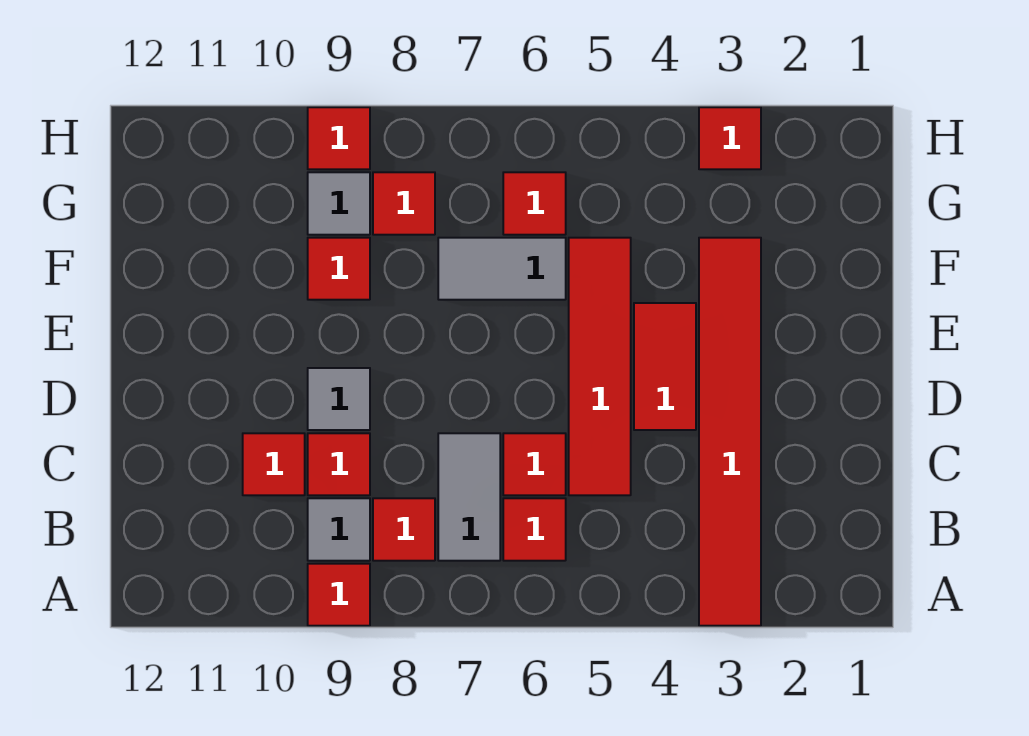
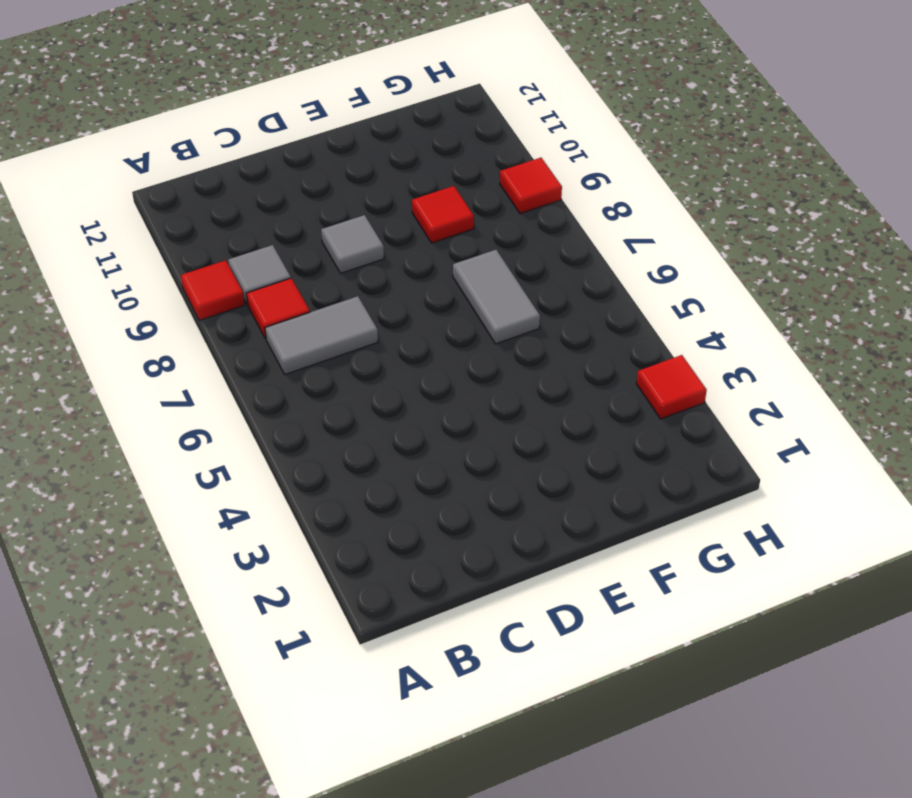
none -> red 1x6 tile [699,238,761,626]
none -> red 1x1 tile [503,498,566,561]
none -> red 1x4 tile [569,238,631,495]

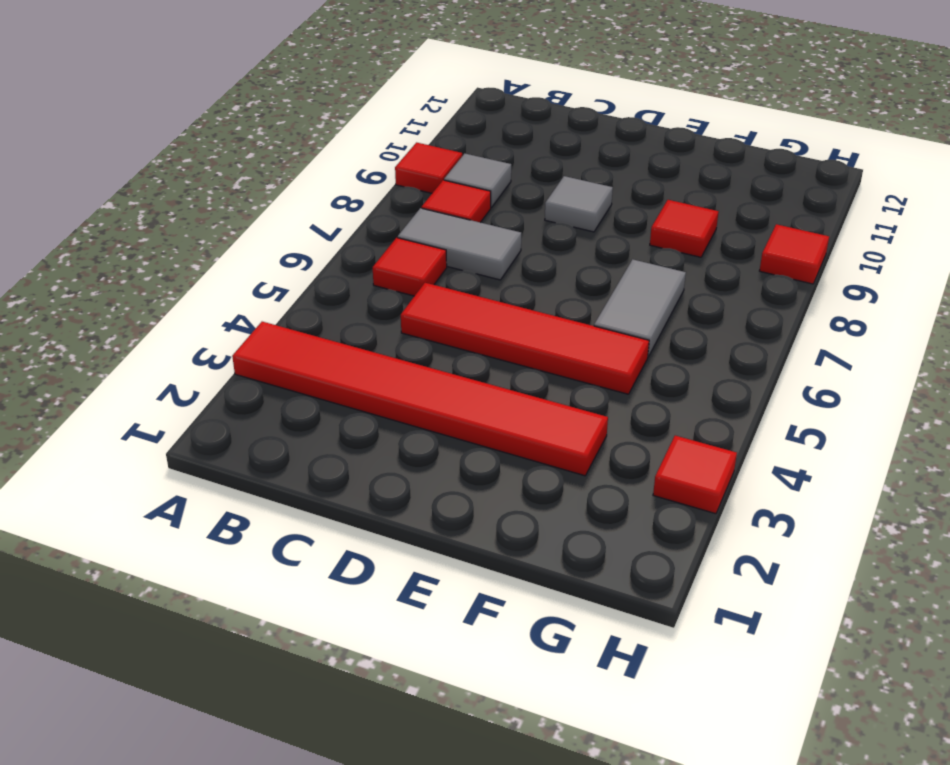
none -> red 1x1 tile [503,433,566,495]
none -> red 1x1 tile [308,433,370,495]
none -> red 1x1 tile [243,433,305,495]

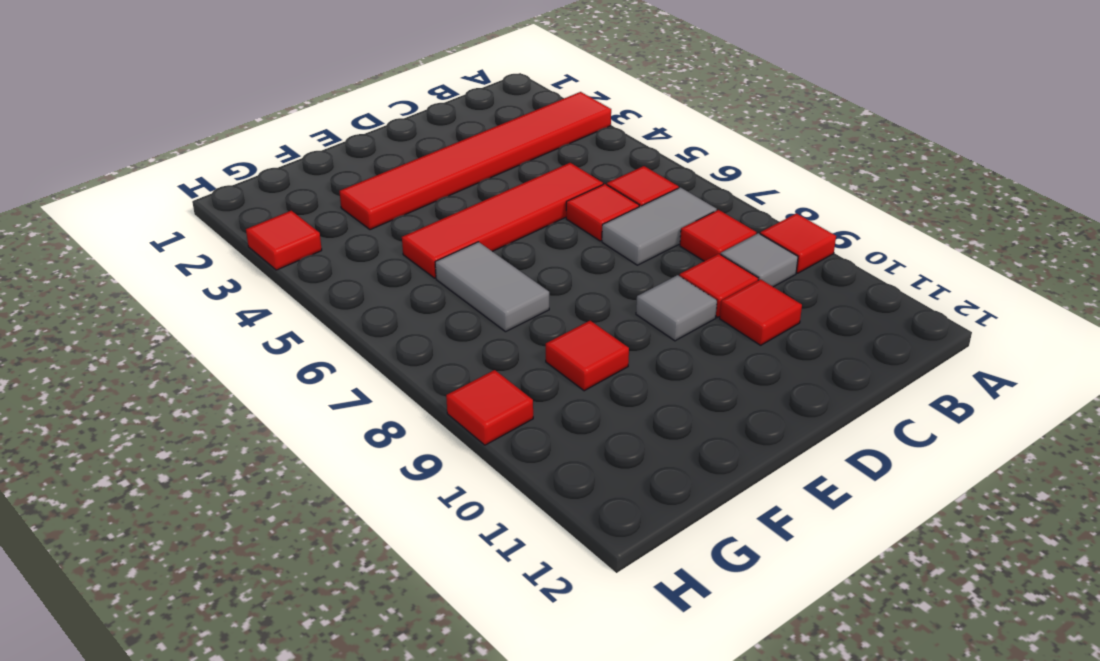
none -> red 1x2 tile [634,303,696,430]
none -> red 1x1 tile [503,172,566,235]
none -> red 1x1 tile [373,172,435,235]

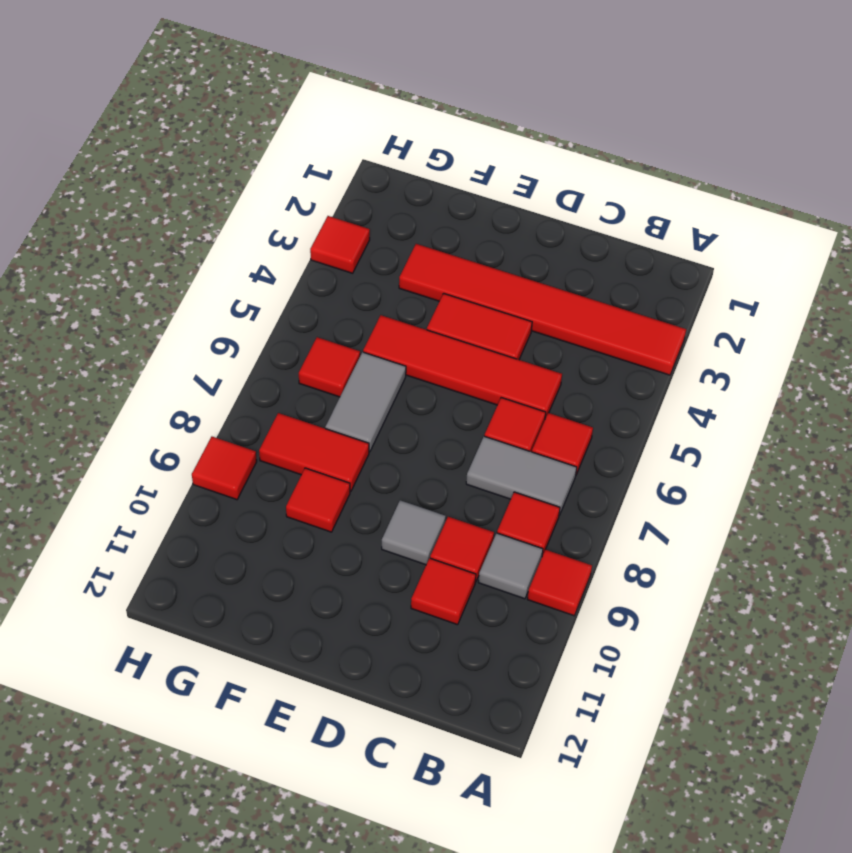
red 1x2 tile [259,413,369,492] -> red 1x1 tile [373,172,435,235]
none -> grey 1x1 tile [308,172,370,235]

